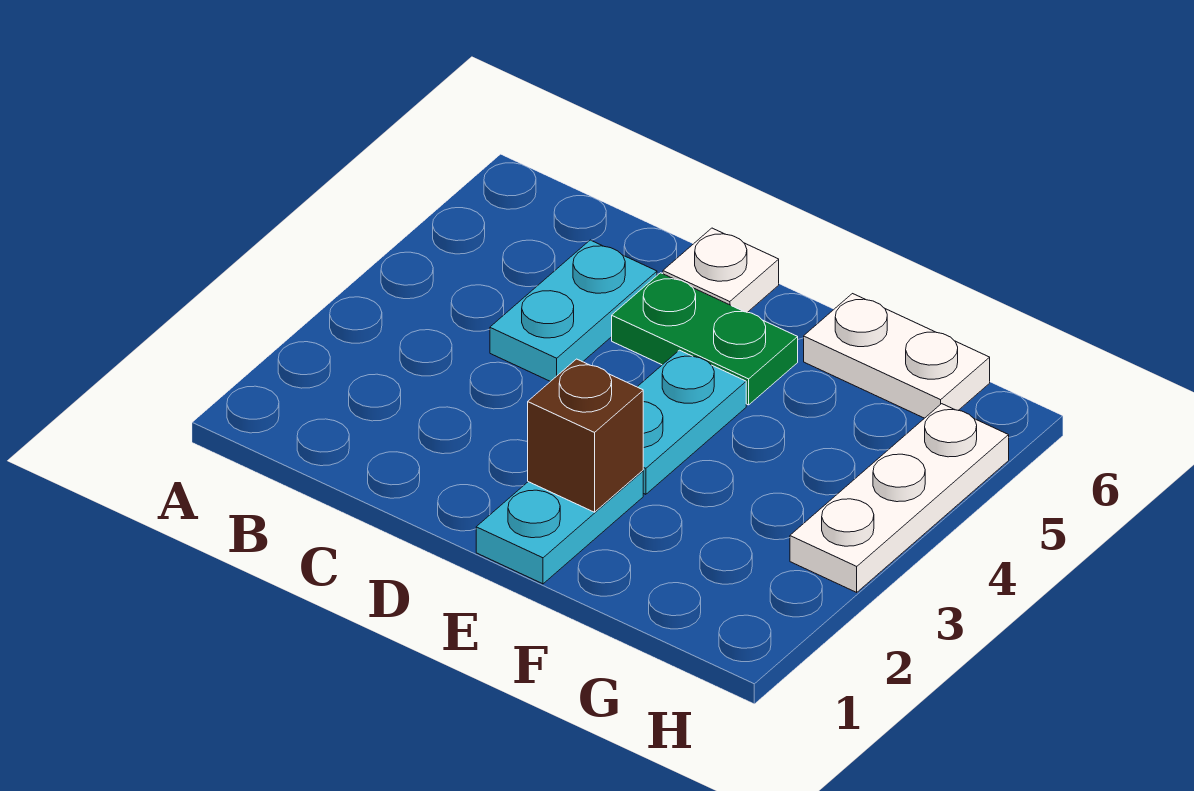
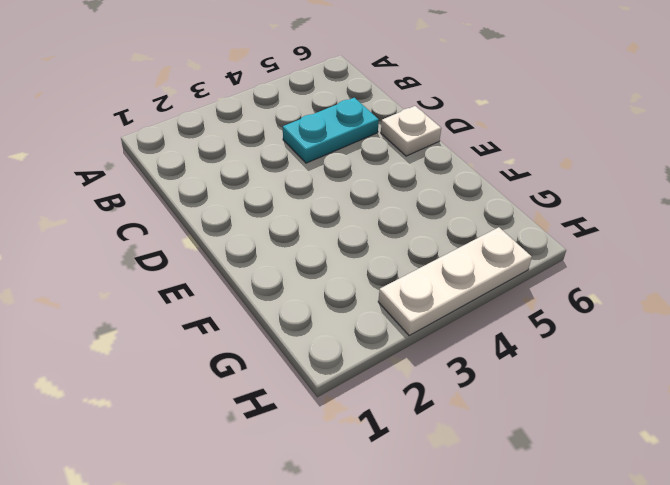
none -> green 1x2 plate [612,273,798,405]
none -> cyan 1x2 plate [476,471,643,584]

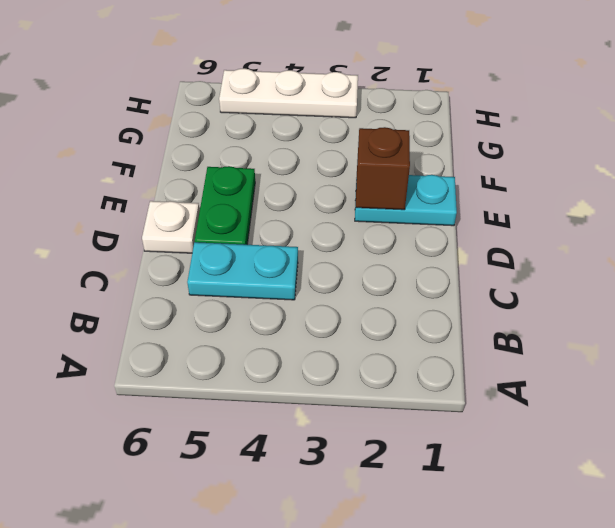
none -> cyan 1x2 plate [638,350,746,494]
none -> white 1x2 plate [804,294,990,418]

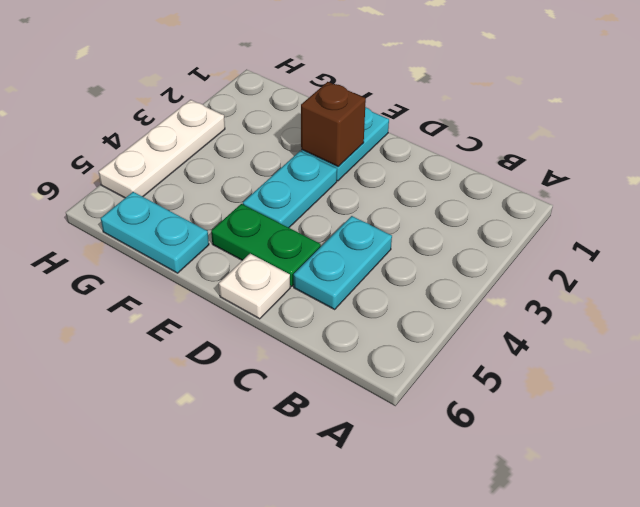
cyan 1x2 plate [101,192,209,273] -> white 1x2 plate [804,294,990,418]

